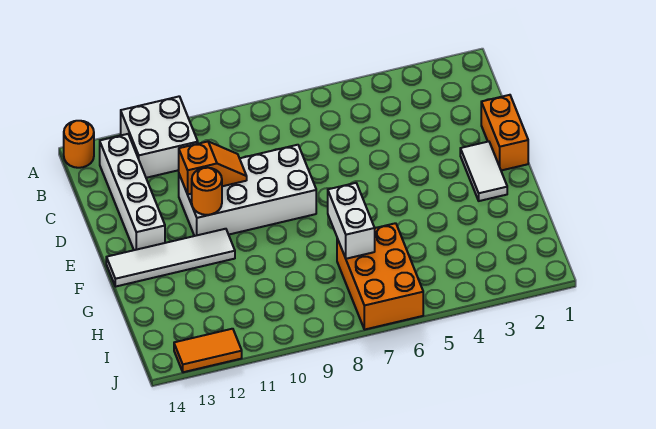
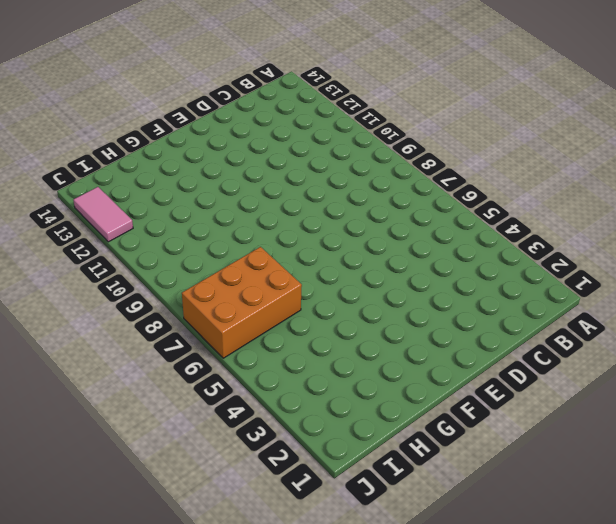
pink 1x2 tile [73,187,133,242] -> orange 1x2 tile [174,329,242,372]
none -> white 2x2 brick [121,96,198,178]
none -> orange 1x1 round brick [64,121,94,168]
none -> white 1x4 brick [100,134,165,250]

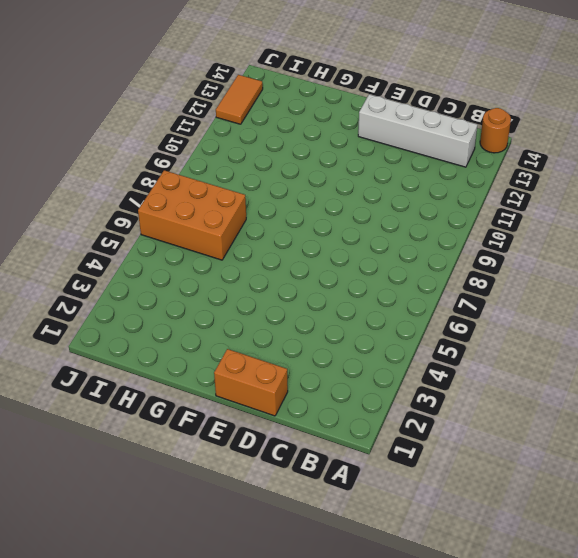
none -> white 2x2 brick [121,96,198,178]
none -> white 2x4 brick [179,145,316,236]
none -> white 1x2 tile [460,141,507,201]

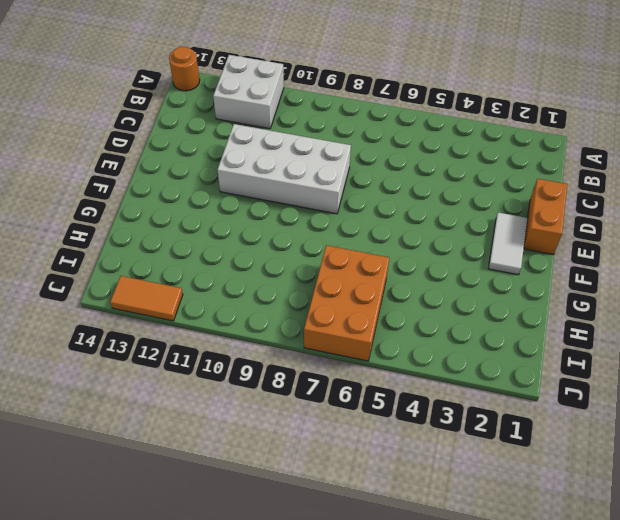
none -> white 1x4 brick [100,134,165,250]
none -> white 1x4 tile [106,229,235,287]
none -> orange 1x2 slope [179,142,247,194]

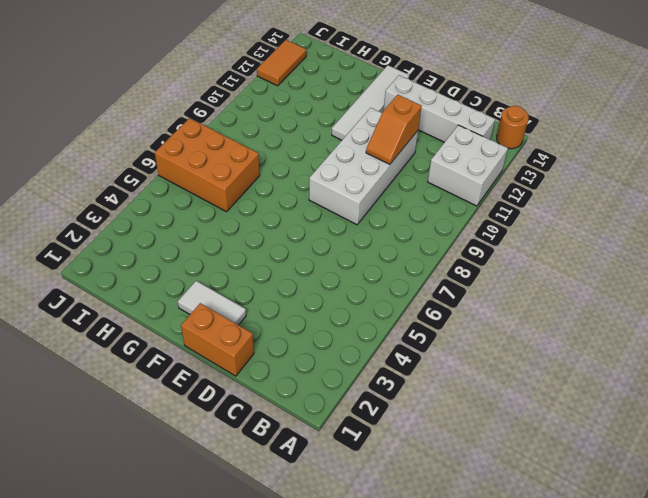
none -> orange 1x1 round brick [192,168,222,215]
none -> white 1x2 brick [328,183,375,259]

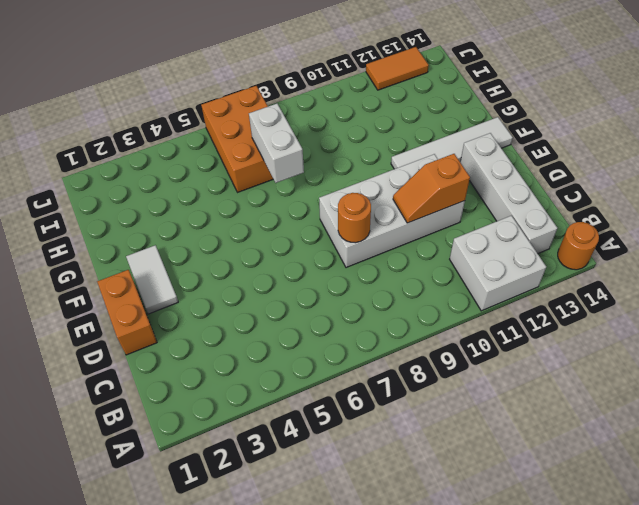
orange 1x1 round brick [338,193,371,243] -> orange 1x1 round brick moved to [192,168,222,215]

